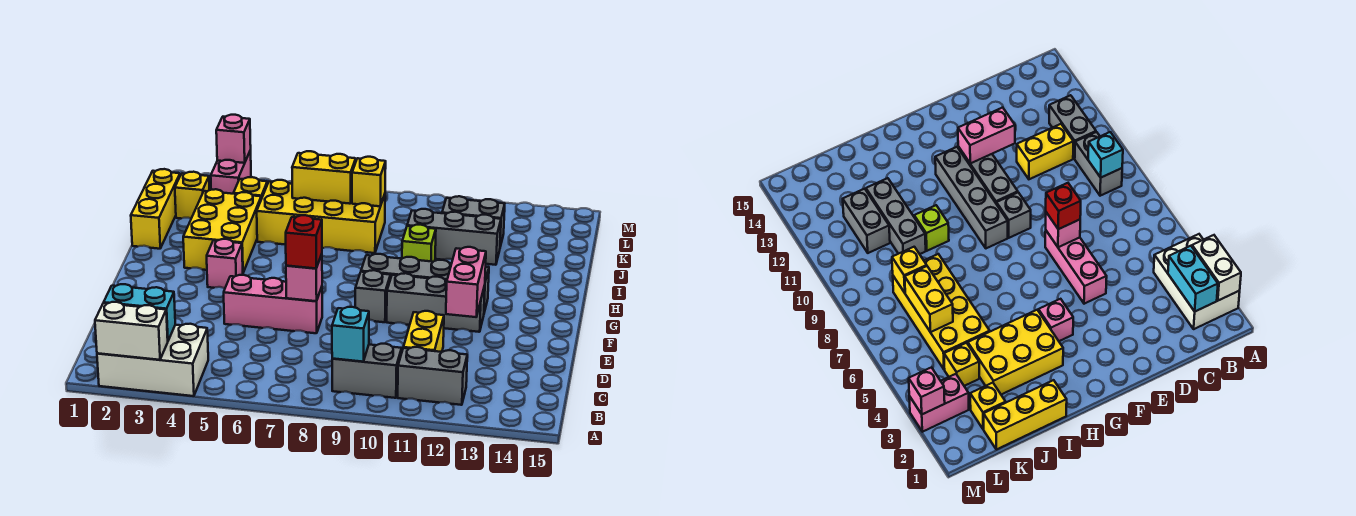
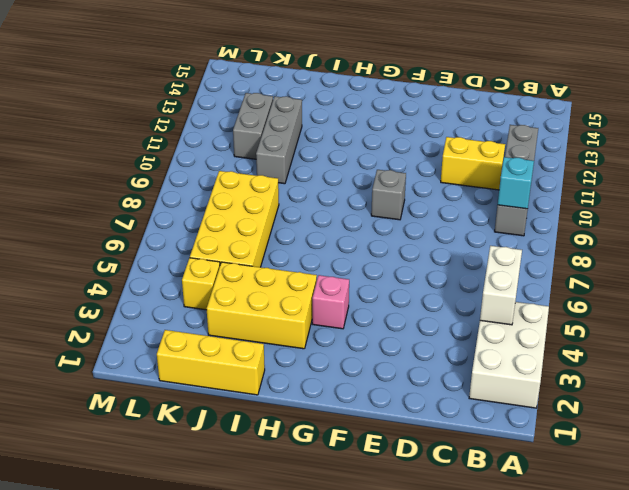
white 1x2 brick [480,246,522,325] -> white 1x2 brick moved to [95,302,168,360]
none -> pink 1x3 brick [224,275,322,333]
none -> grey 1x3 brick [387,273,485,332]
none -> grey 1x4 brick [361,254,489,312]

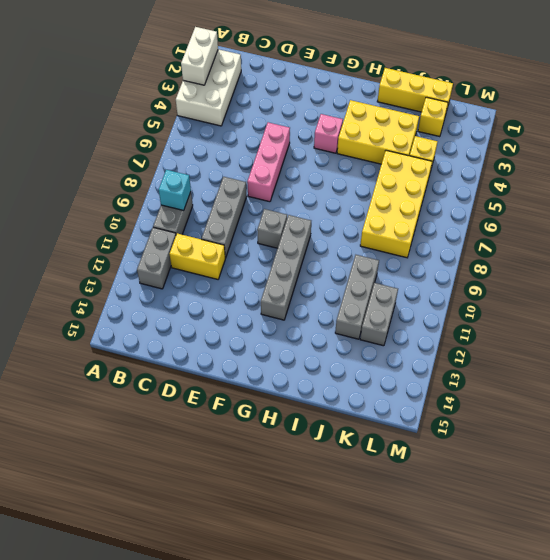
grey 1x3 brick [202,177,247,258] -> grey 1x3 brick moved to [387,273,485,332]
none -> lime 1x1 brick [402,225,436,262]
none -> pink 1x2 brick [211,150,251,194]
none -> cyan 1x2 brick [104,284,175,341]

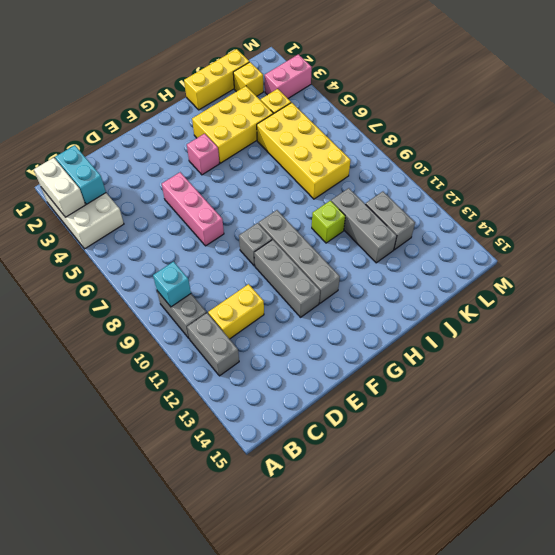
none -> pink 1x1 brick [286,254,322,301]
none -> pink 1x2 brick [446,247,486,317]
none -> yellow 1x2 brick [292,151,356,204]

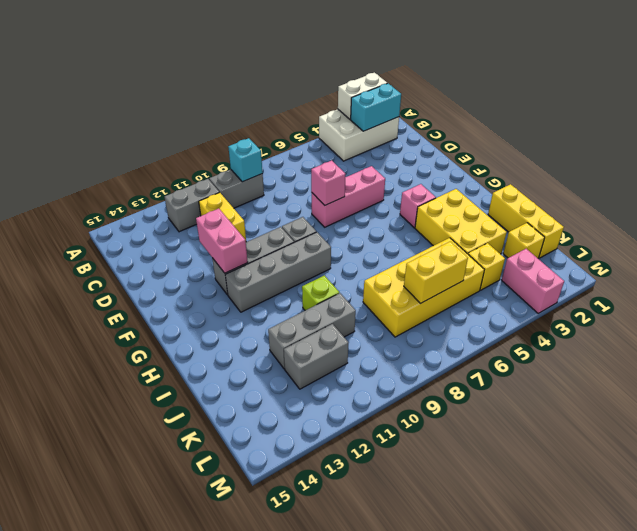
none -> yellow 1x1 brick [352,157,386,206]
none -> pink 1x1 brick [216,115,251,163]
none -> red 1x1 brick [286,215,322,269]

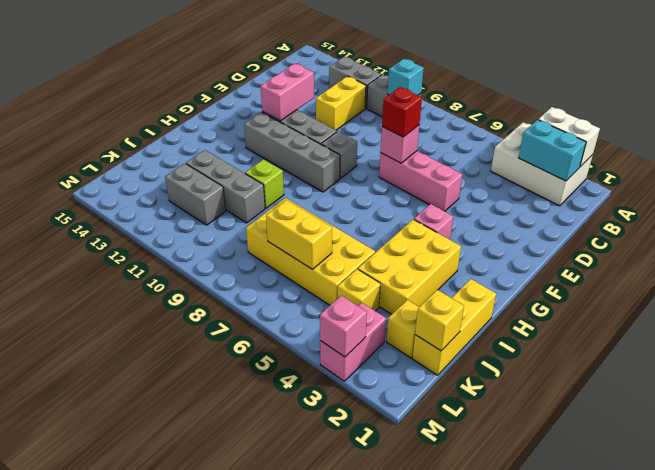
yellow 1x1 brick [415,290,464,351] -> yellow 1x1 brick moved to [352,157,386,206]

